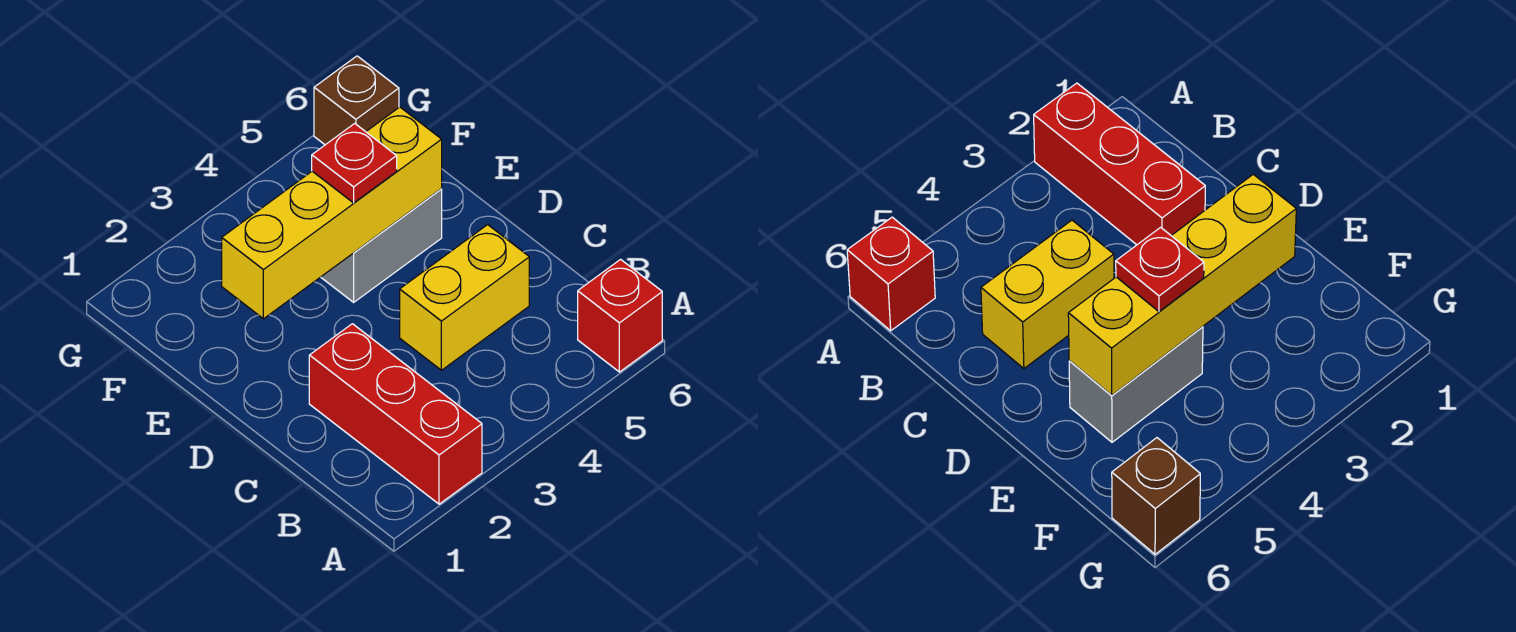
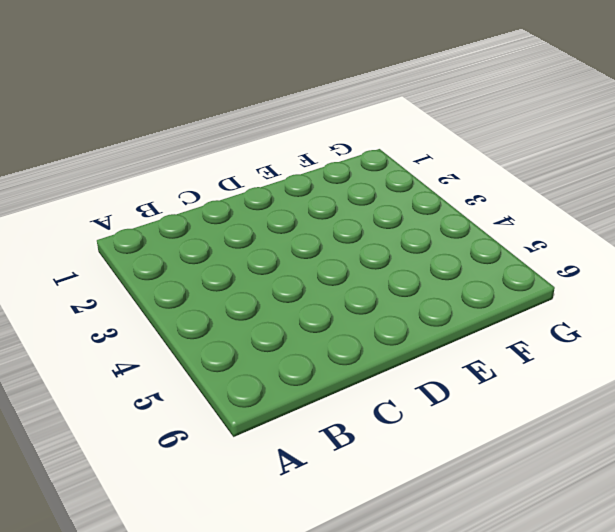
none -> red 1x3 brick [309,324,482,504]
none -> red 1x1 brick [578,259,662,372]

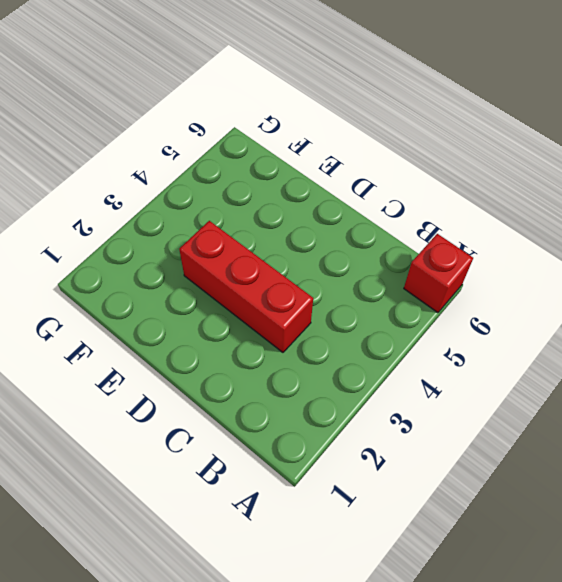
red 1x3 brick [179,221,313,352] -> red 1x3 brick moved to [309,324,482,504]
none -> yellow 1x2 brick [400,225,529,370]
none -> grey 1x2 brick [321,189,442,302]

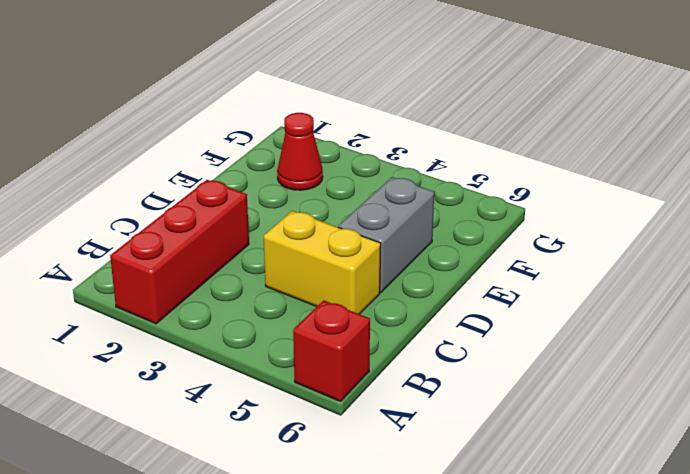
grey 1x2 brick [338,177,434,293] -> grey 1x2 brick turned to [321,189,442,302]
red 1x1 cone [277,113,323,190] -> none
none -> brown 1x1 brick [314,56,399,145]
none -> yellow 1x4 brick [222,107,442,319]

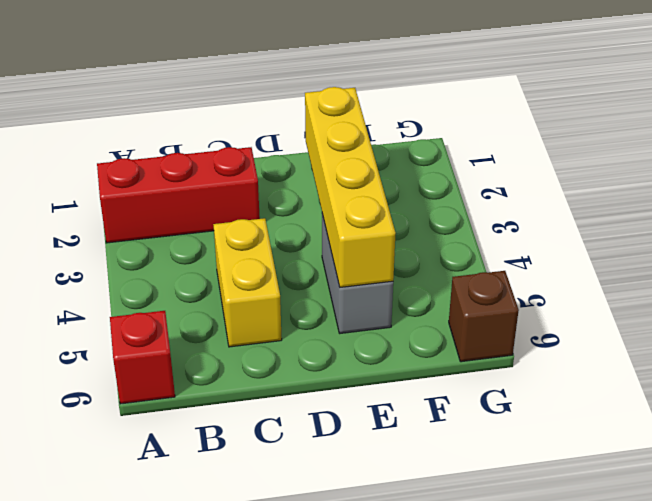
none -> red 1x1 plate [312,124,397,203]

